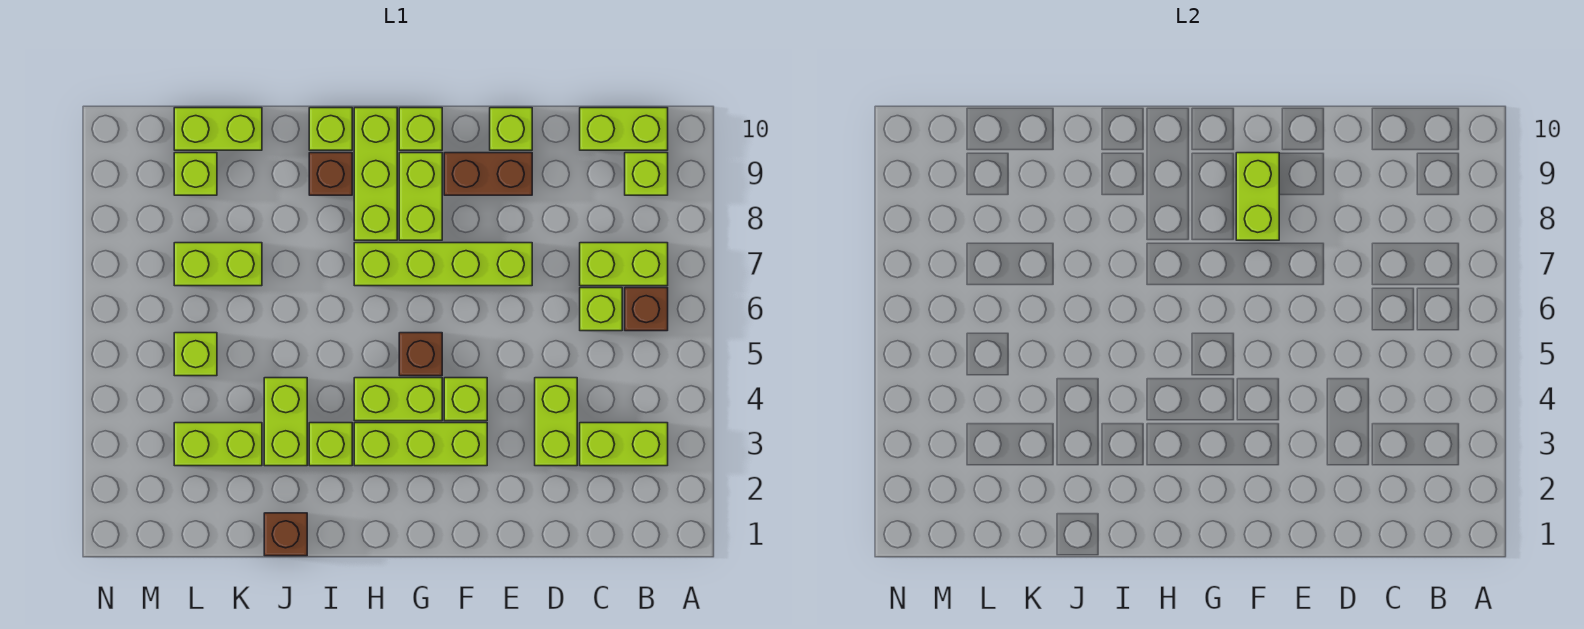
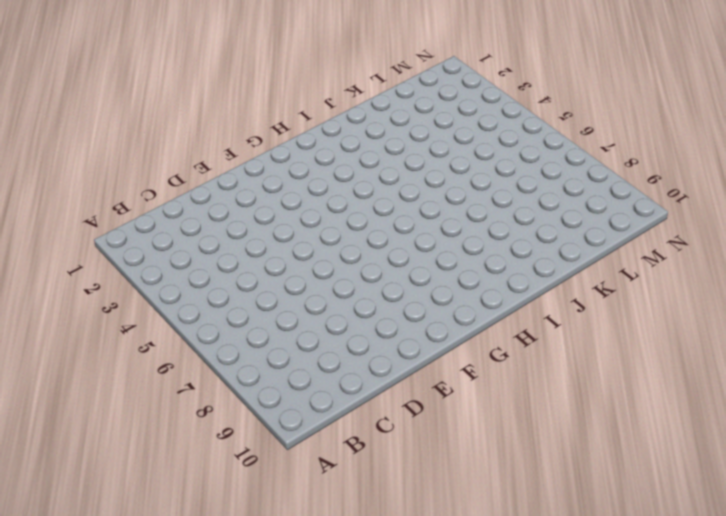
none -> lime 1x2 brick [580,423,668,466]
none -> brown 1x1 brick [625,288,668,331]
none -> lime 1x2 brick [580,243,668,286]

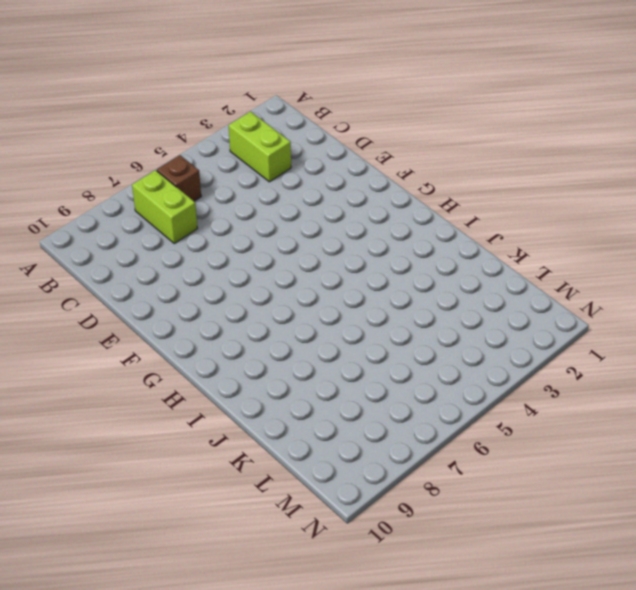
none -> lime 1x1 brick [625,153,668,195]
none -> lime 1x2 brick [580,108,668,150]
none -> lime 1x1 brick [580,288,622,331]

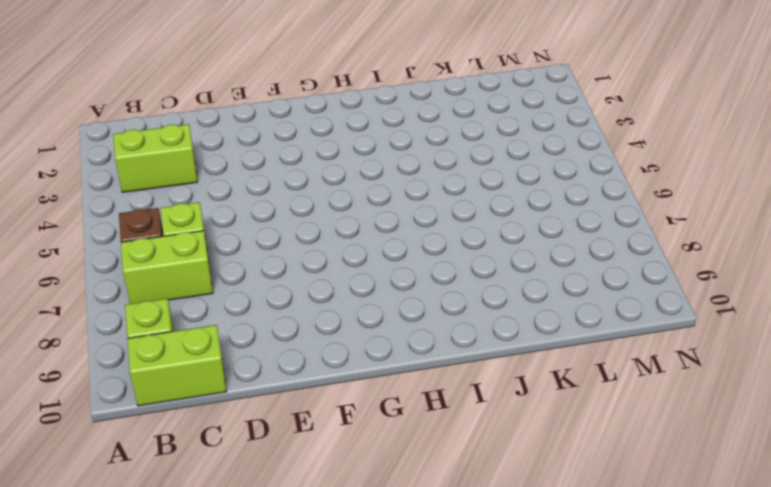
none -> lime 1x2 brick [535,378,577,466]
none -> lime 1x4 brick [354,243,532,286]
none -> brown 1x2 brick [444,153,532,195]

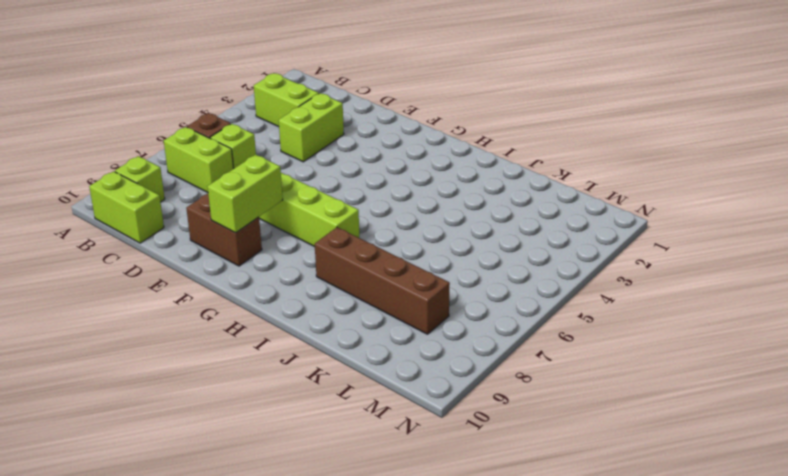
brown 1x4 brick [315,227,450,334] -> none
none -> lime 1x1 brick [490,108,532,150]
none -> lime 1x3 brick [354,423,487,466]
none -> lime 1x1 brick [444,378,487,421]

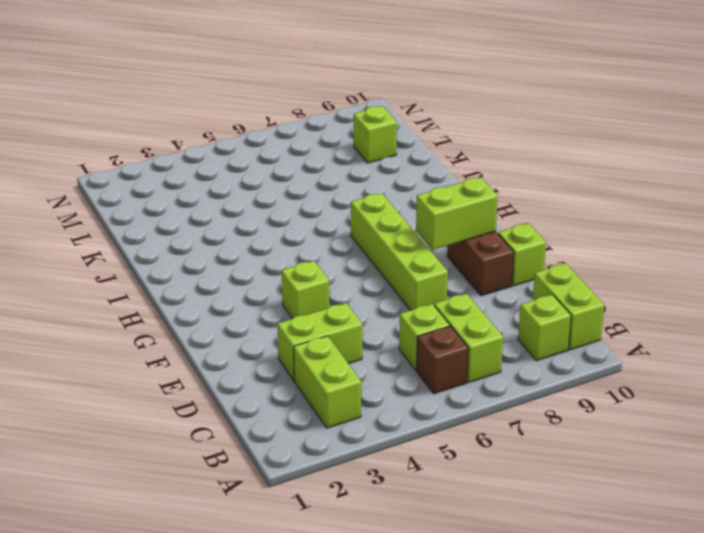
none -> lime 1x3 brick [354,423,487,466]
none -> lime 1x2 brick [354,378,442,421]
none -> brown 1x1 brick [399,333,442,376]

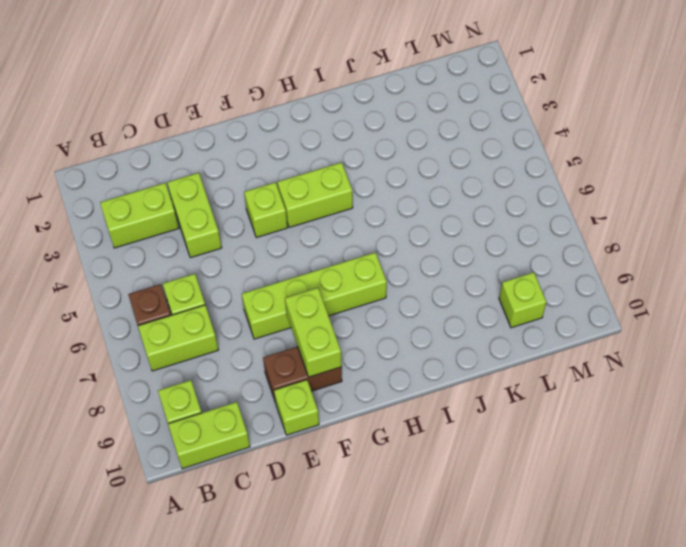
none -> lime 1x3 brick [354,423,487,466]
none -> brown 1x1 brick [399,333,442,376]
none -> lime 1x2 brick [399,153,442,240]

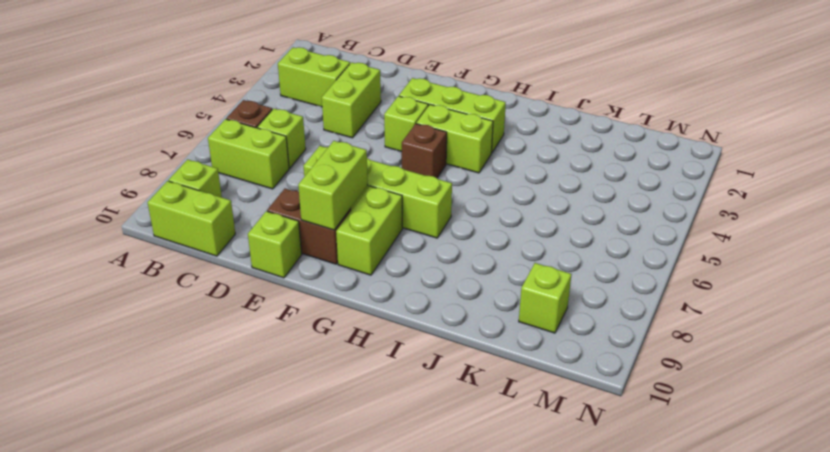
none -> lime 1x1 brick [399,108,442,150]
none -> lime 1x3 brick [354,108,397,240]
none -> lime 1x1 brick [309,423,352,466]

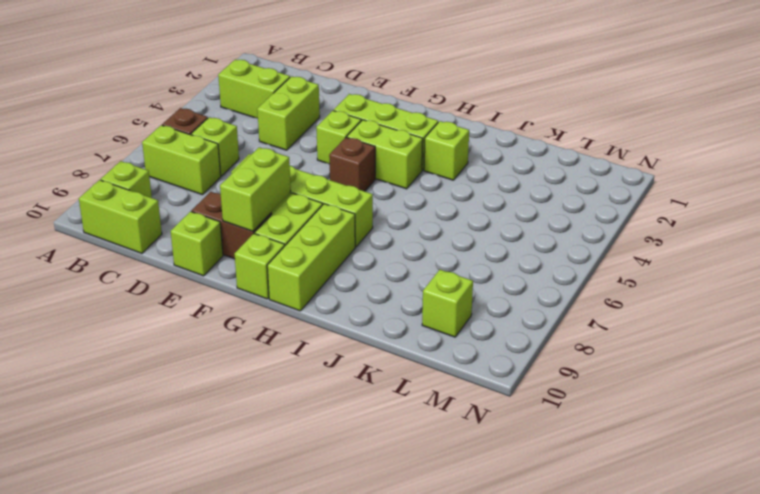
none -> brown 1x1 brick [309,153,352,195]
none -> lime 1x1 brick [309,108,352,150]
none -> brown 1x1 brick [264,513,307,556]

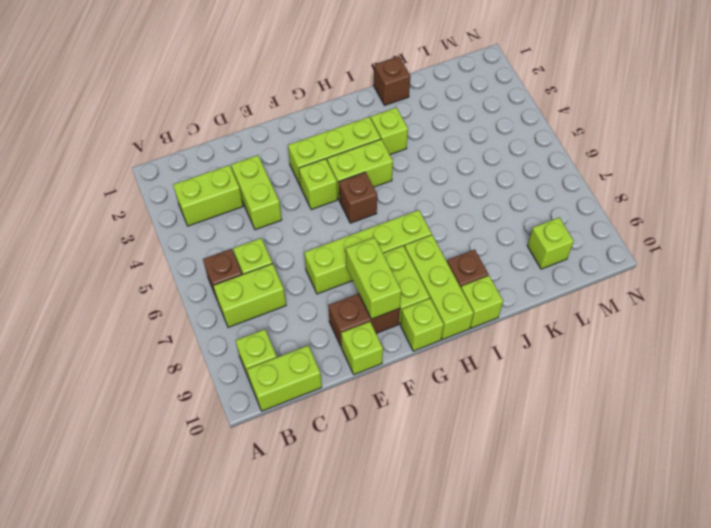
none -> lime 1x2 brick [264,378,307,466]
none -> lime 1x2 brick [174,423,262,466]
none -> lime 1x2 brick [174,243,262,286]

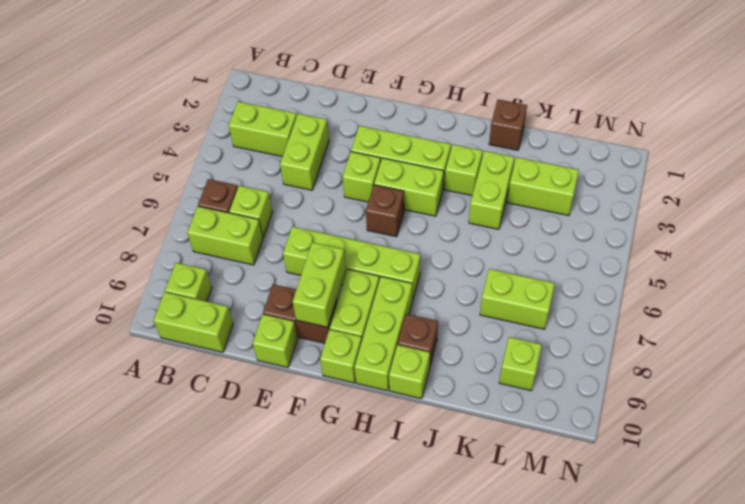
none -> lime 1x2 brick [174,108,262,150]
none -> lime 1x1 brick [174,333,217,376]

